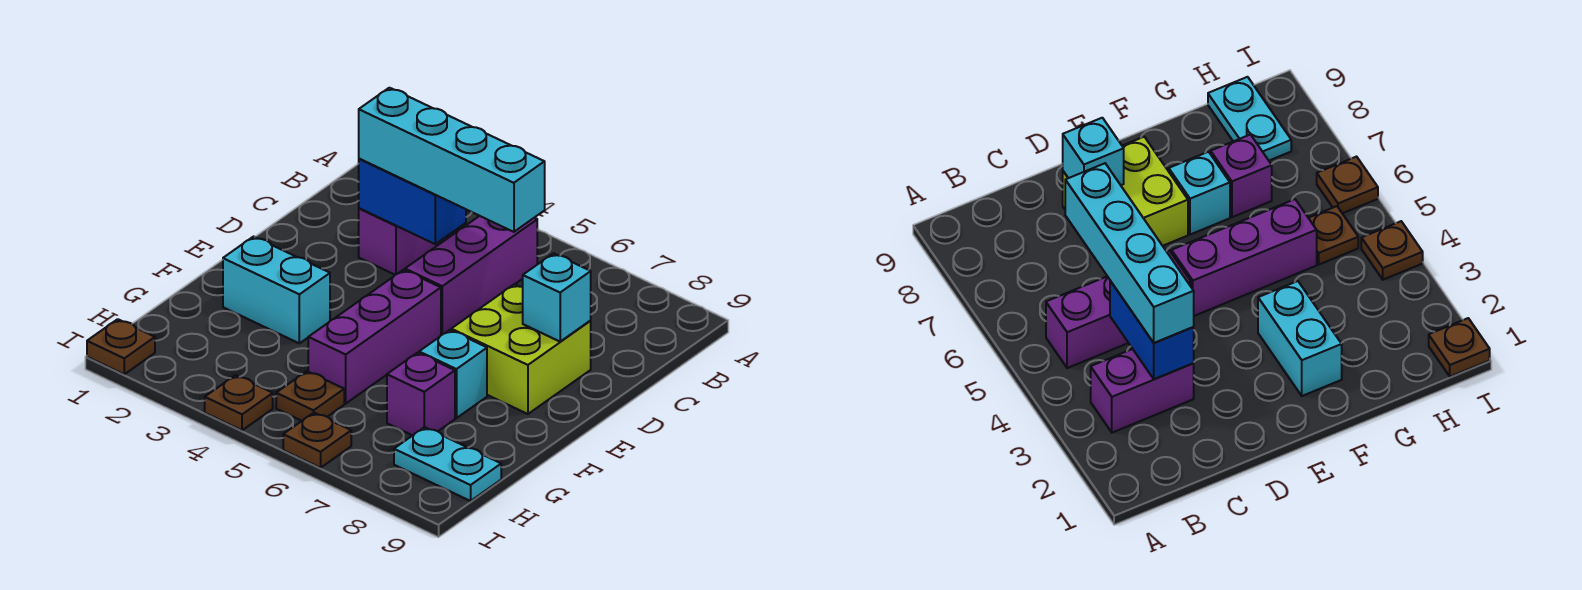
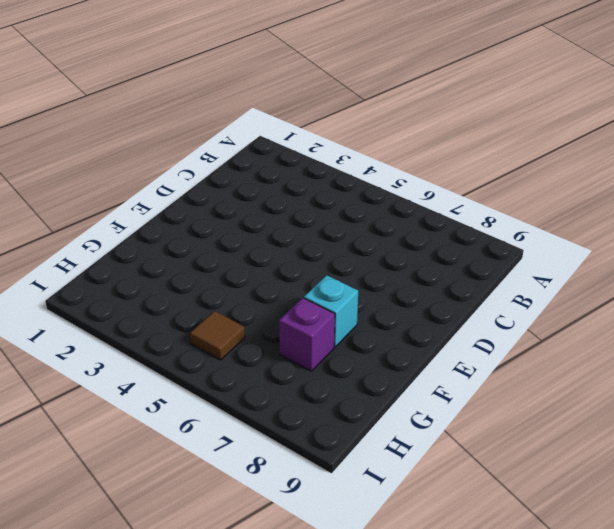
brown 1x1 tile [190,311,245,360] -> brown 1x1 plate [276,371,344,421]
none -> purple 1x2 brick [359,208,459,275]
none -> purple 1x3 brick [405,216,537,335]
none -> lime 2x2 brick [451,284,591,414]

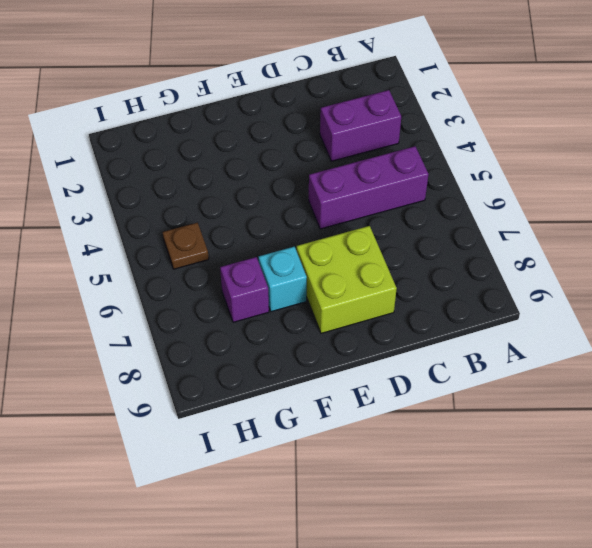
none -> purple 1x3 brick [308,270,441,403]
none -> cyan 1x2 brick [223,237,330,343]
none -> cyan 1x2 plate [394,427,501,501]

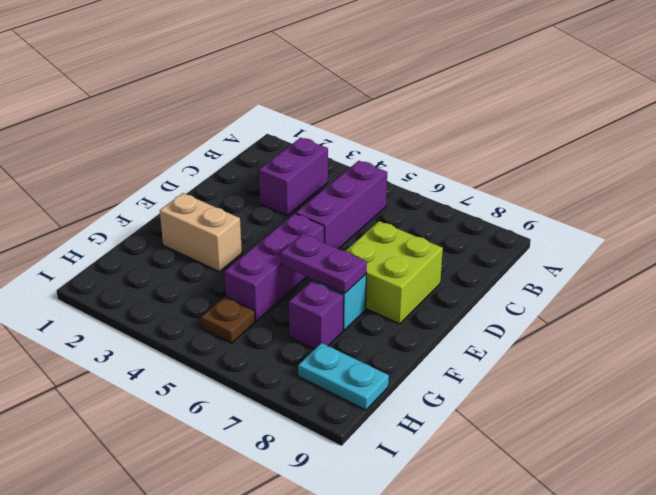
tan 1x2 brick [160,193,242,272] -> cyan 1x2 brick [223,237,330,343]
purple 1x2 plate [280,234,367,294] -> none
none -> brown 1x1 plate [87,319,155,374]
none -> brown 1x1 plate [205,375,273,430]
none -> brown 1x1 plate [283,413,351,468]

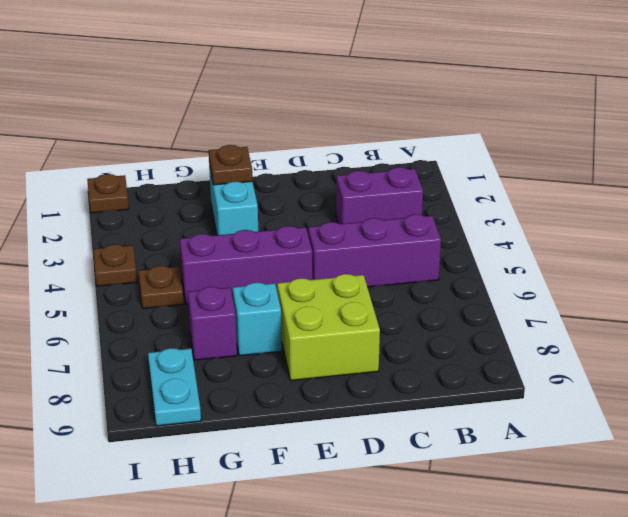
brown 1x1 plate [209,145,252,185] -> brown 1x1 plate moved to [283,413,351,468]
none -> blue 1x2 brick [359,159,466,244]
none -> cyan 1x1 brick [523,253,591,342]
none -> cyan 1x4 brick [359,88,545,232]

